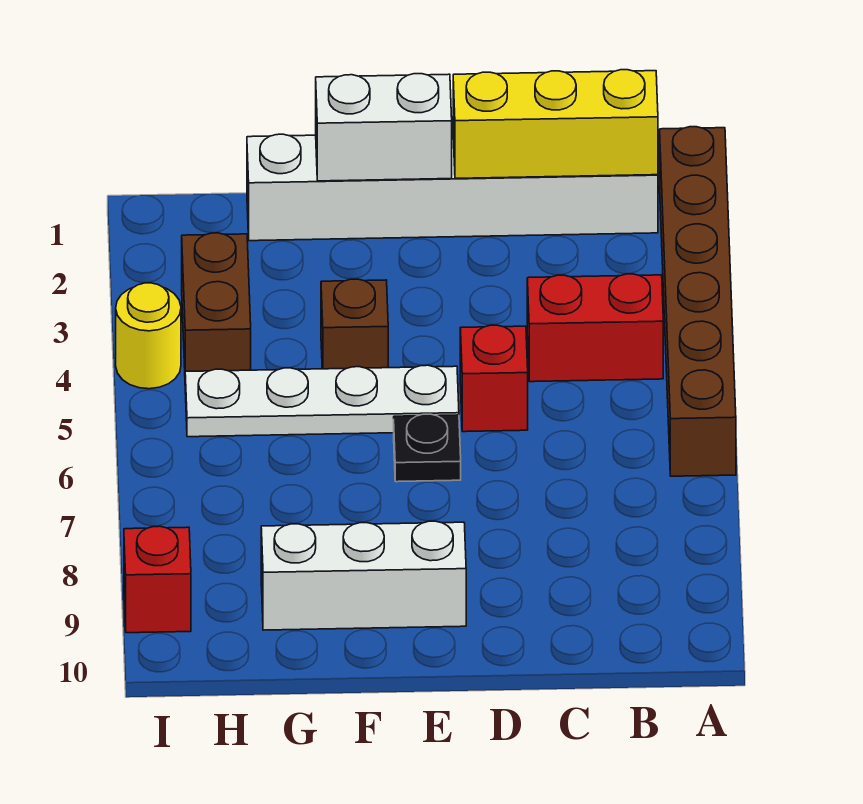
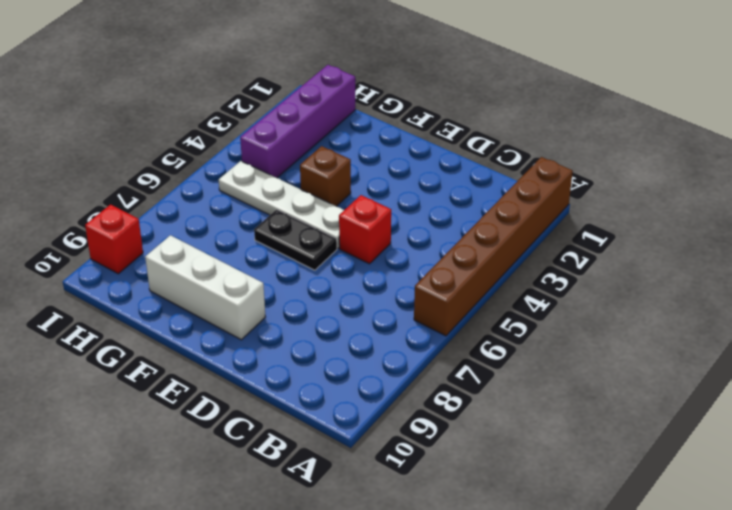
black 1x2 plate [254,209,337,270] -> black 1x1 plate [394,414,461,482]
purple 1x4 brick [240,65,355,178] -> brown 1x2 brick [182,233,251,372]
none -> white 1x6 brick [247,133,658,241]
none -> red 1x2 brick [527,274,663,382]
none -> yellow 1x1 round brick [116,283,181,389]

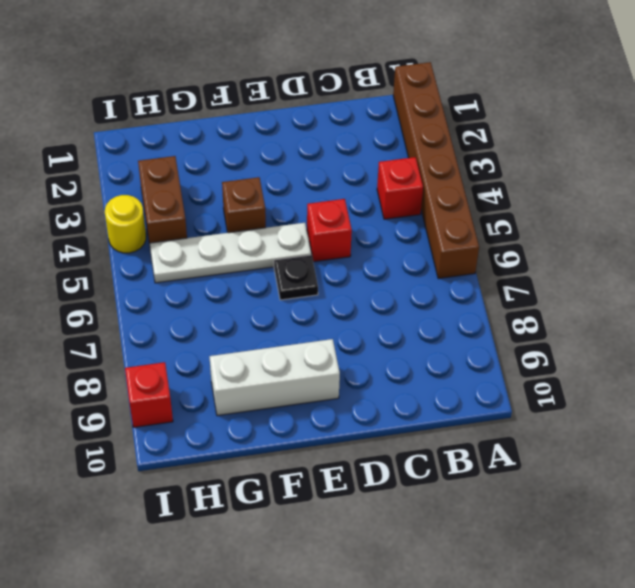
red 1x1 brick [377,157,423,219] -> red 1x2 brick [527,274,663,382]
none -> white 1x6 brick [247,133,658,241]
none -> yellow 1x3 brick [453,70,658,178]
none -> white 1x2 brick [316,74,452,181]

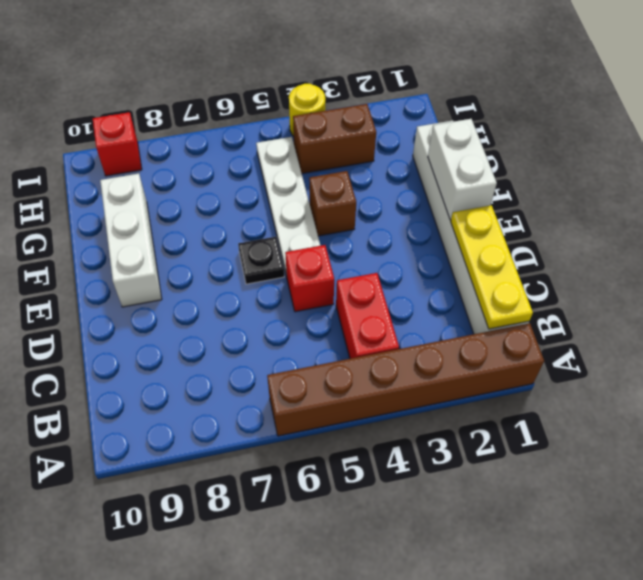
yellow 1x3 plate [451,205,533,329] -> yellow 1x3 brick [453,70,658,178]

